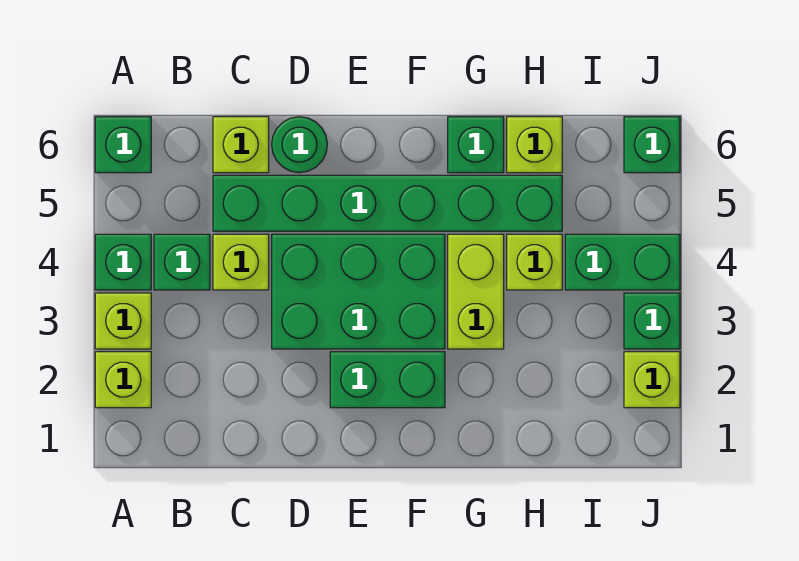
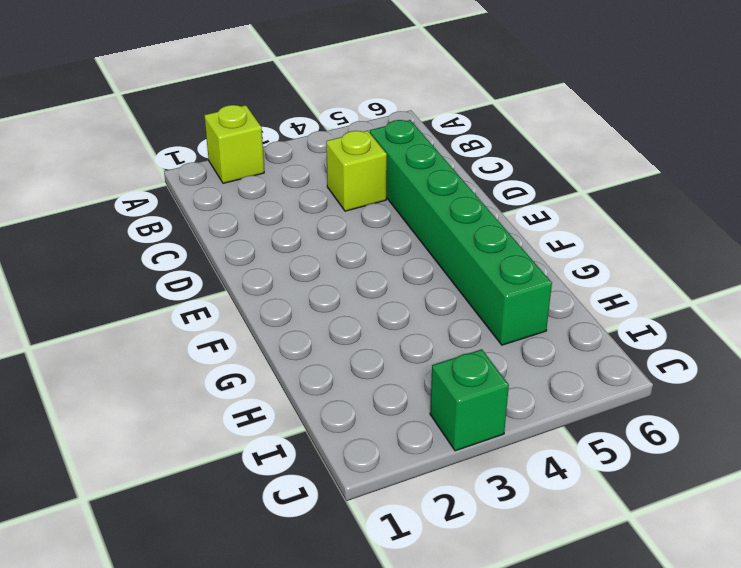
none -> lime 1x1 brick [95,293,151,349]
none -> green 1x1 brick [95,234,151,290]
none -> green 1x1 brick [95,117,151,173]

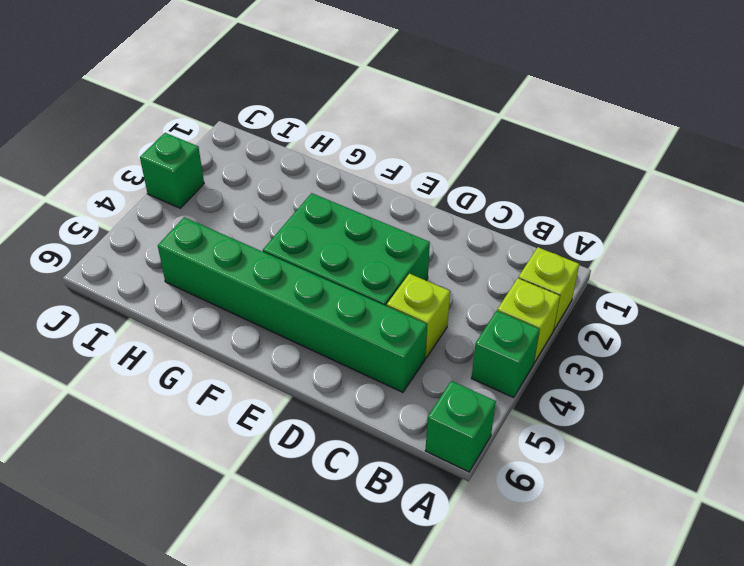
none -> green 1x1 brick [154,234,210,290]
none -> lime 1x1 brick [213,117,269,173]
none -> green 1x1 round brick [272,117,327,173]

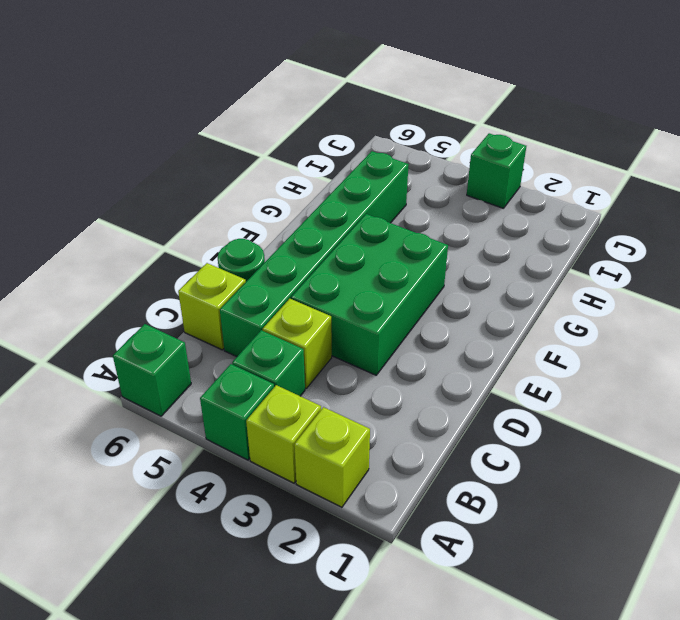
none -> green 1x2 brick [330,352,445,408]
none -> lime 1x2 brick [448,234,504,349]
none -> green 1x1 brick [448,117,504,173]

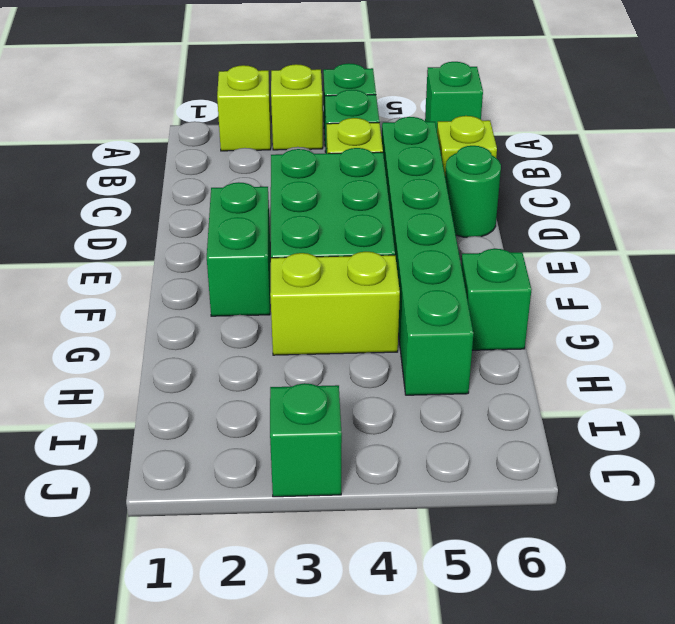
none -> lime 1x1 brick [507,234,562,290]
none -> lime 1x1 brick [507,117,562,173]
none -> green 1x2 brick [565,234,680,290]

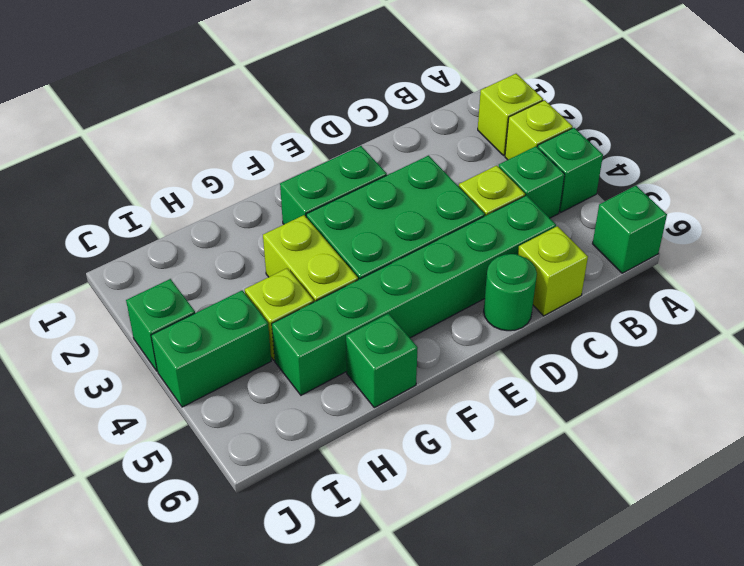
none -> lime 1x1 brick [507,117,562,173]
none -> lime 1x1 brick [624,352,680,408]
none -> green 1x1 brick [624,117,680,173]

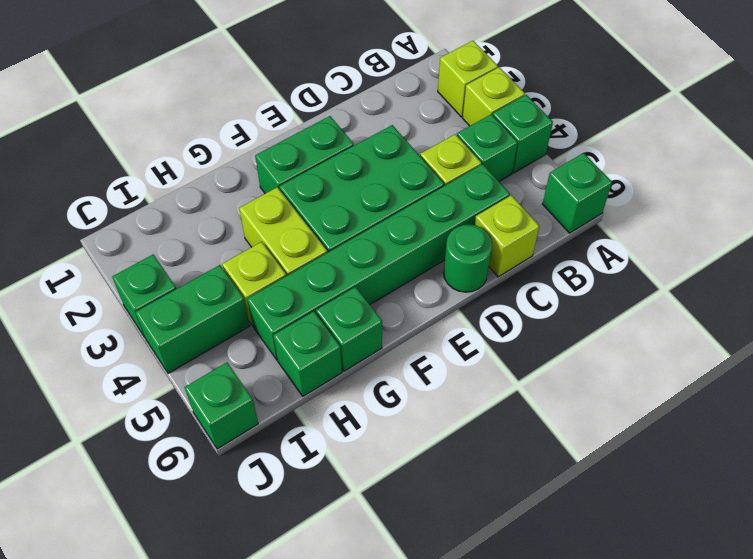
green 1x1 brick [273,311,342,396] -> lime 1x1 brick [507,117,562,173]
none -> lime 1x1 brick [624,352,680,408]

